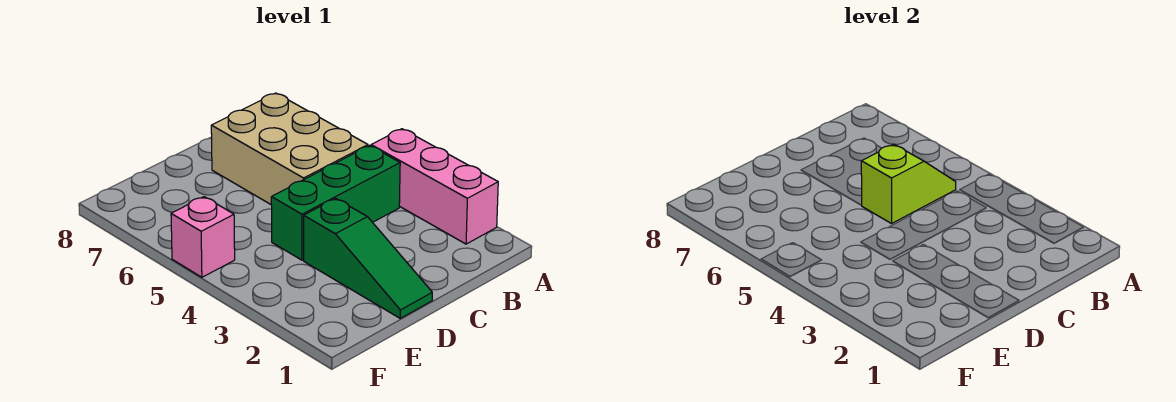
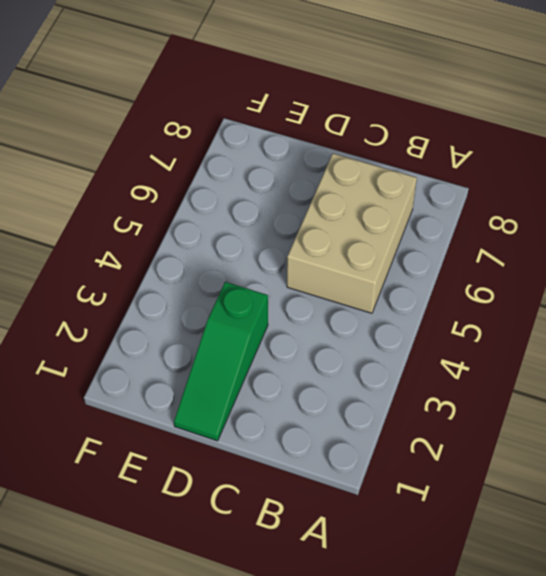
none -> pink 1x3 brick [371,129,498,244]
none -> green 1x3 brick [271,146,400,260]

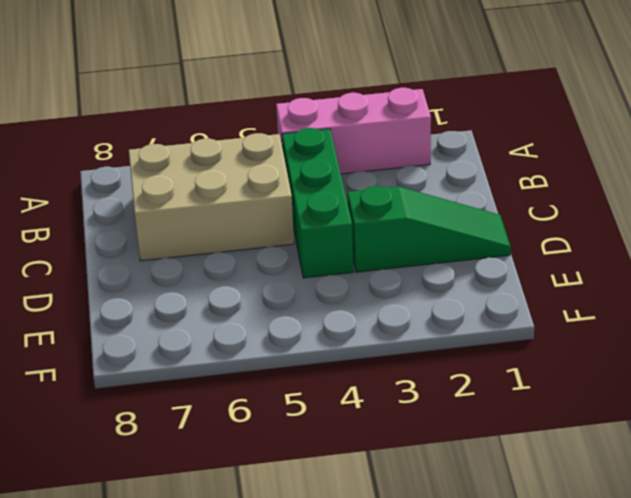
none -> pink 1x1 brick [171,197,235,277]
none -> lime 1x2 slope [861,144,956,224]

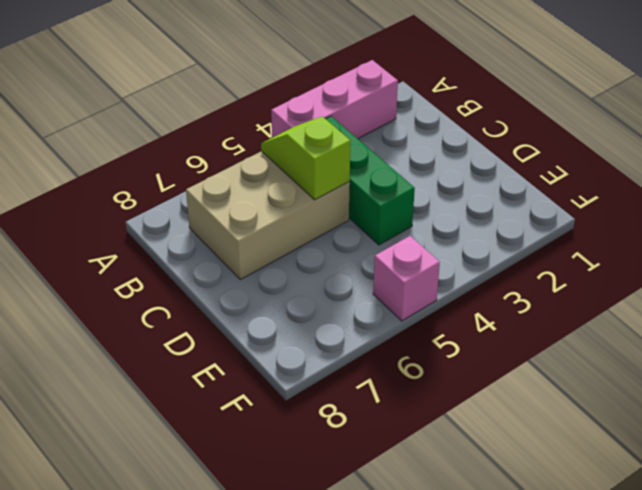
none -> green 1x3 slope [304,198,432,318]

